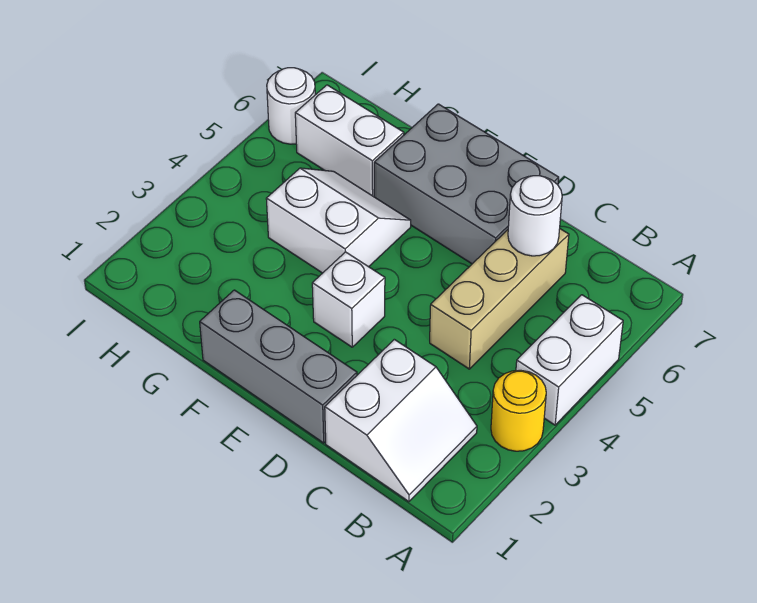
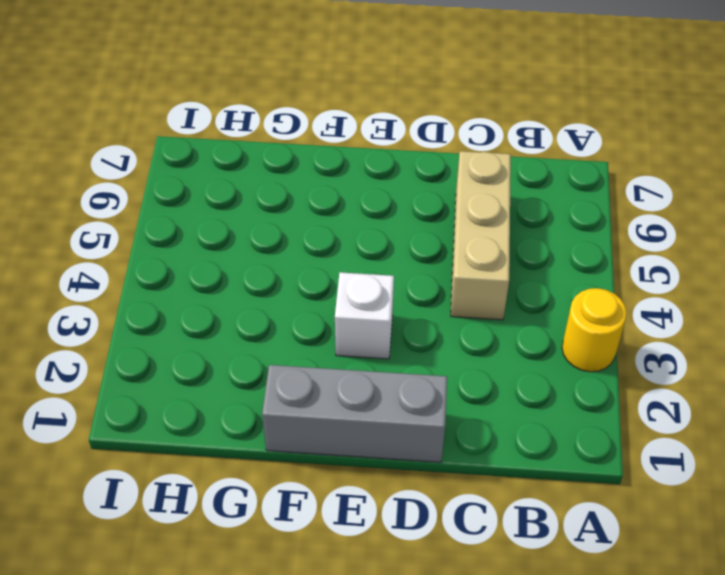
none -> white 1x2 brick [516,295,623,425]
none -> white 2x2 slope [325,339,477,502]

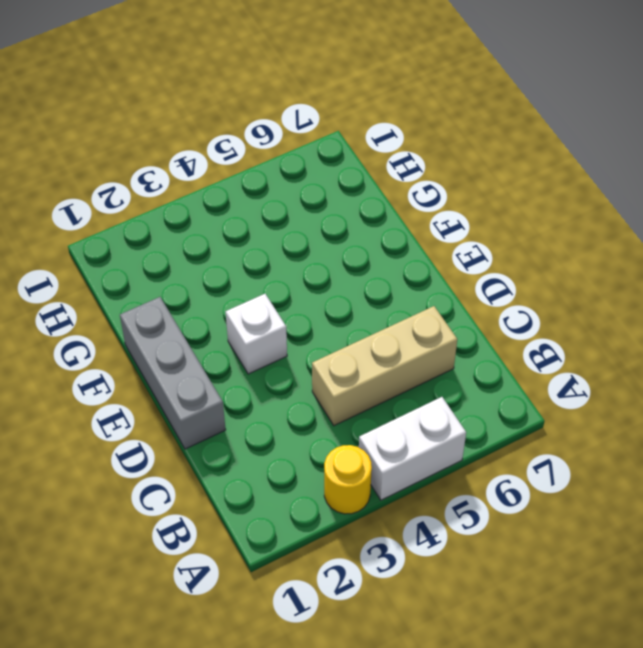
none -> white 2x2 slope [325,339,477,502]
none -> grey 2x3 brick [374,104,559,264]

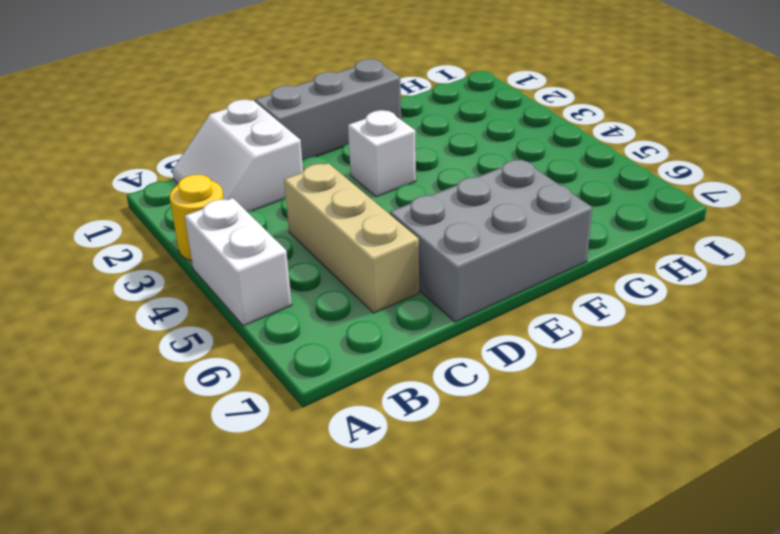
none -> white 2x2 slope [266,168,411,273]
none -> white 1x2 brick [295,85,404,197]

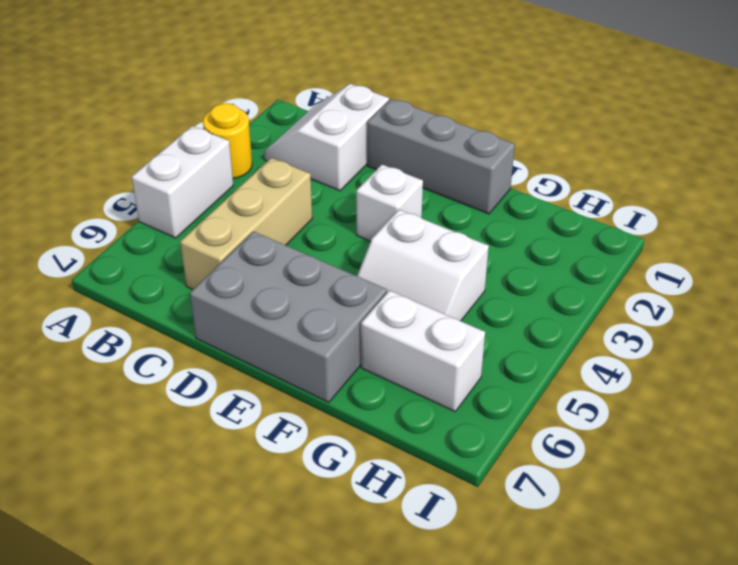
none -> white 1x1 round brick [267,68,315,144]
none -> white 1x1 round brick [508,175,562,256]

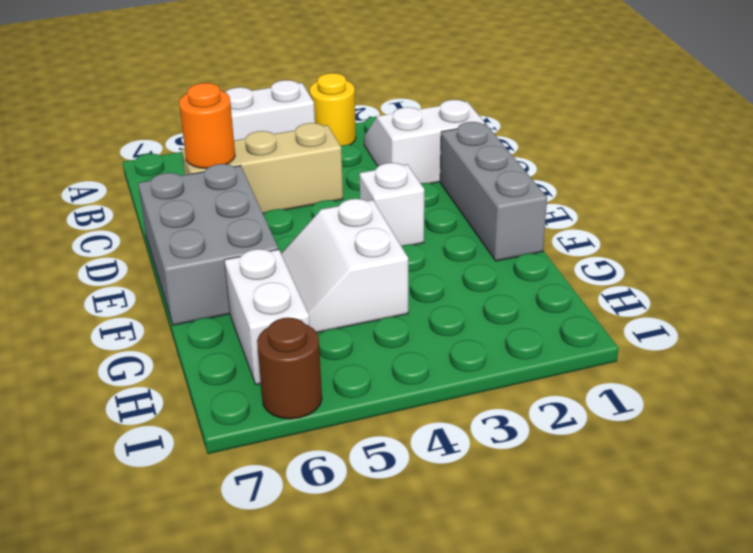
orange 1x1 round brick [179,83,235,168] -> white 1x1 round brick [508,175,562,256]
brown 1x1 round brick [257,318,322,419] -> white 1x1 round brick [267,68,315,144]

